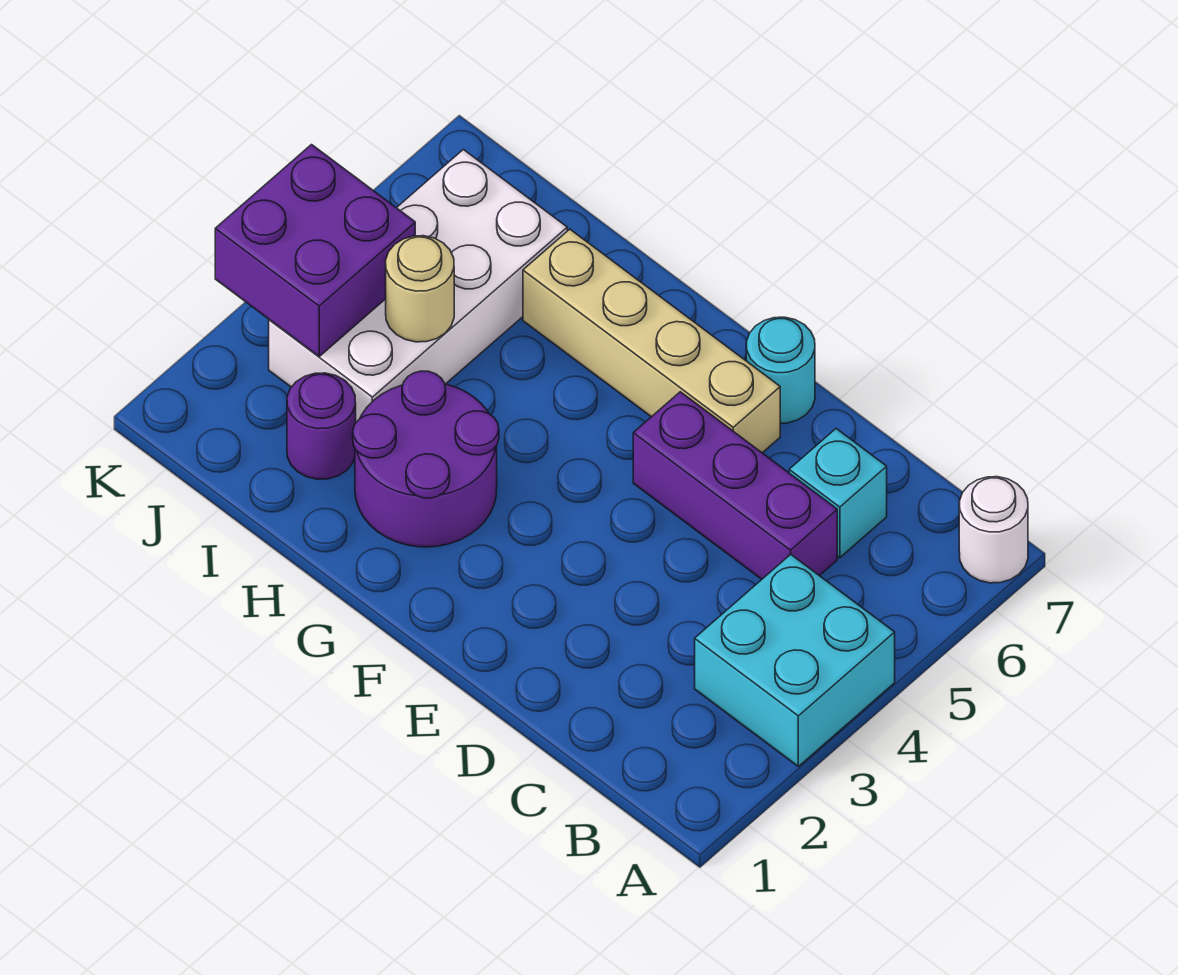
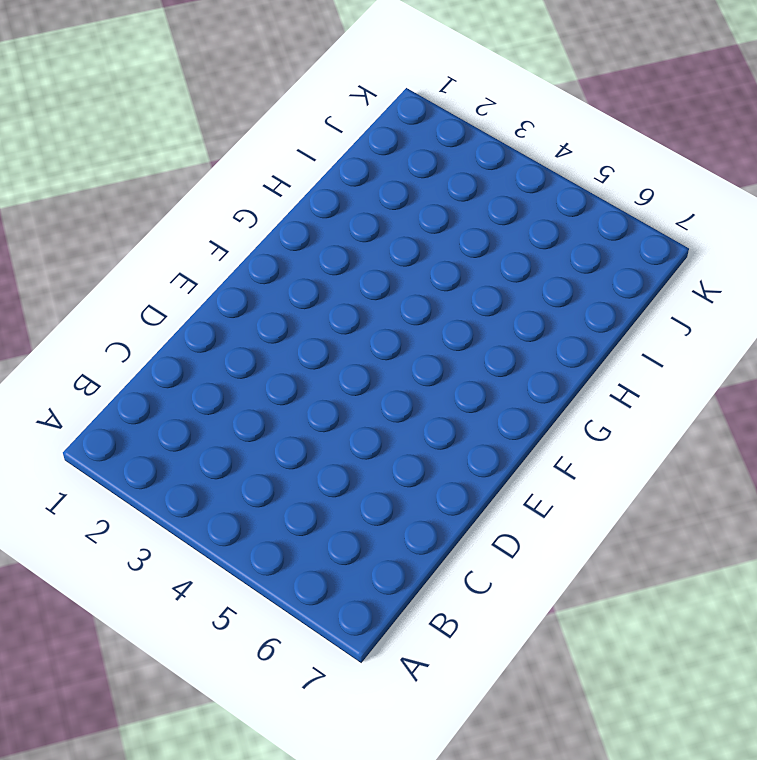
none -> cyan 2x2 brick [695,554,895,766]
none -> white 1x1 round brick [959,477,1028,583]

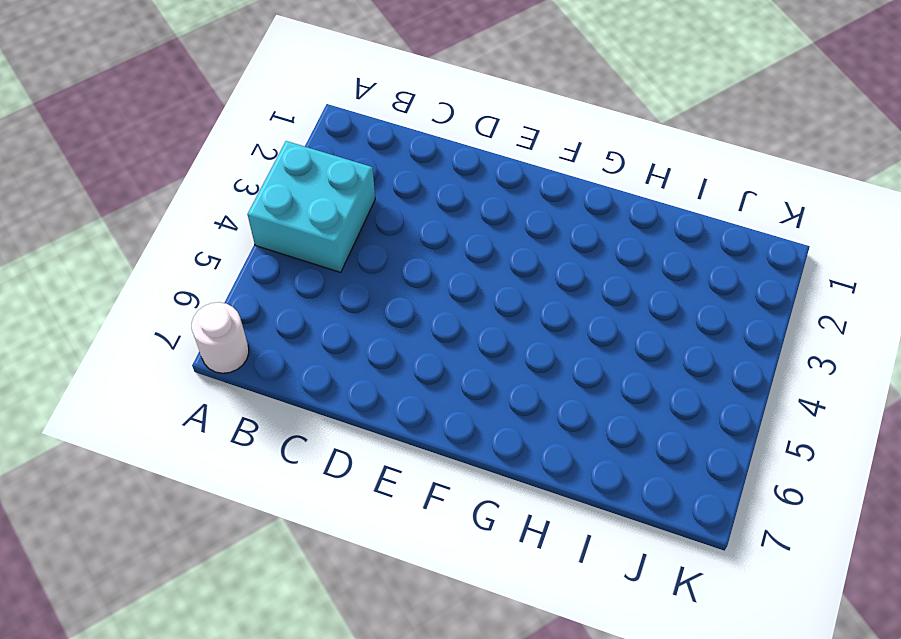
none -> purple 1x3 brick [633,392,837,579]
none -> cyan 1x1 brick [789,429,887,558]

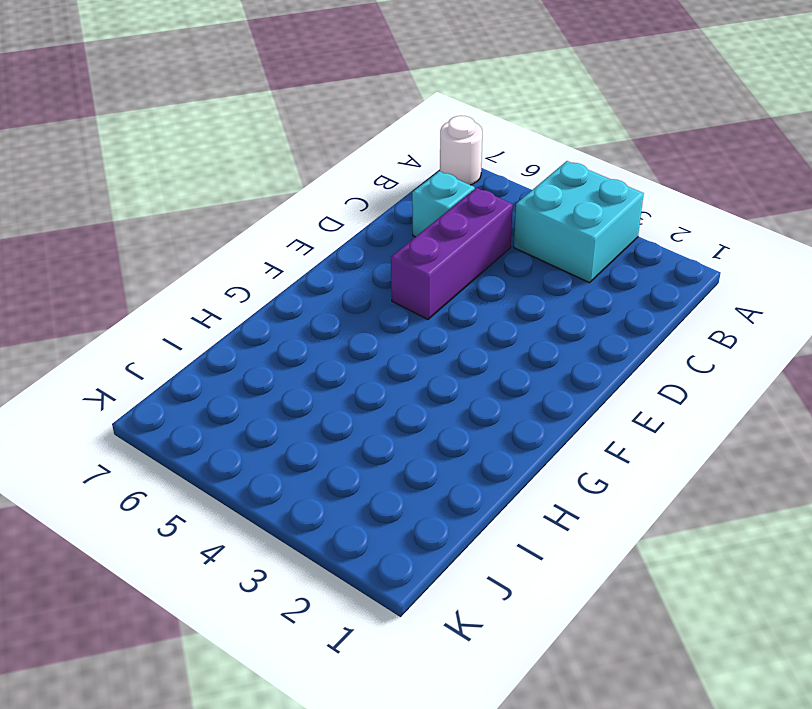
none -> tan 1x4 brick [523,229,780,453]
none -> cyan 1x1 round brick [746,317,815,423]

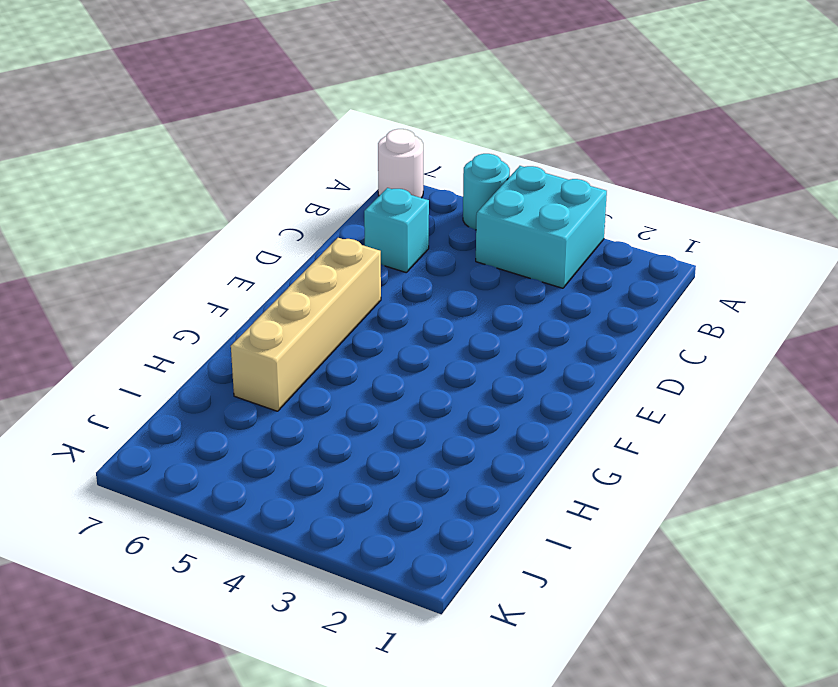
cyan 1x1 round brick [463,154,510,230] -> cyan 1x1 round brick moved to [746,317,815,423]
none -> purple 1x3 brick [633,392,837,579]
none -> purple 2x2 round brick [353,371,499,547]

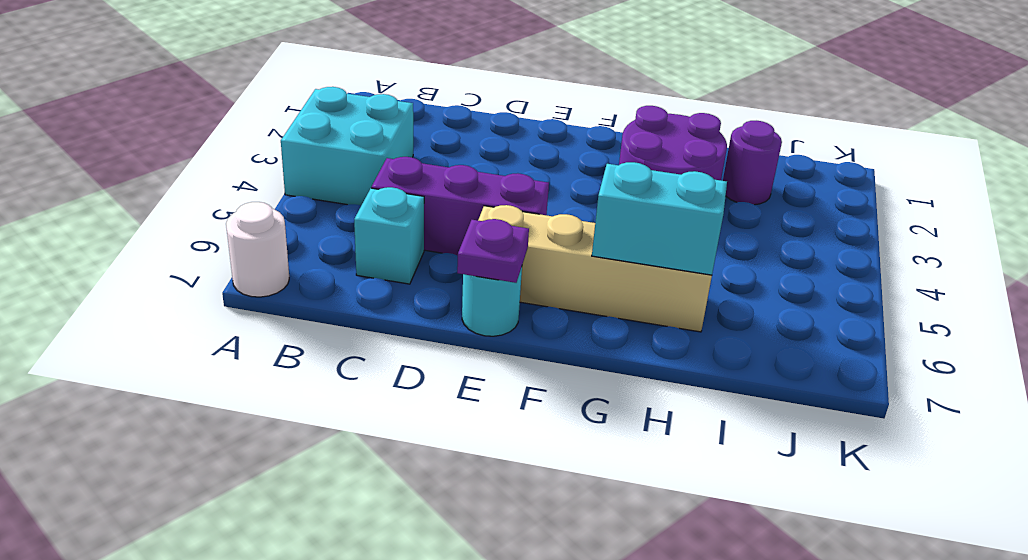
purple 1x1 plate [457,219,529,283] -> none
cyan 1x2 brick [592,162,727,275] -> none
none -> white 2x4 brick [269,150,567,422]
none -> tan 1x1 round brick [386,236,454,342]

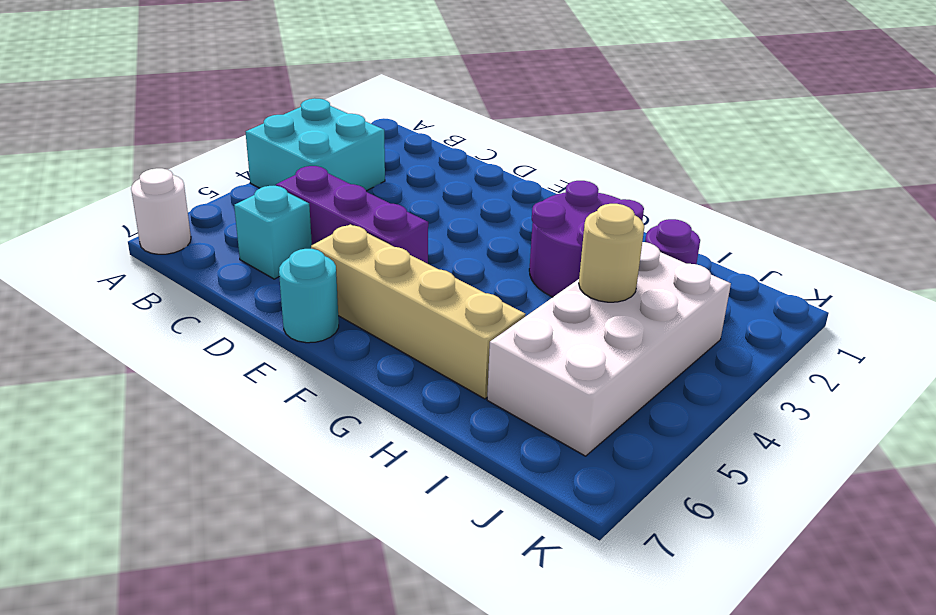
none -> purple 2x2 brick [215,145,415,357]

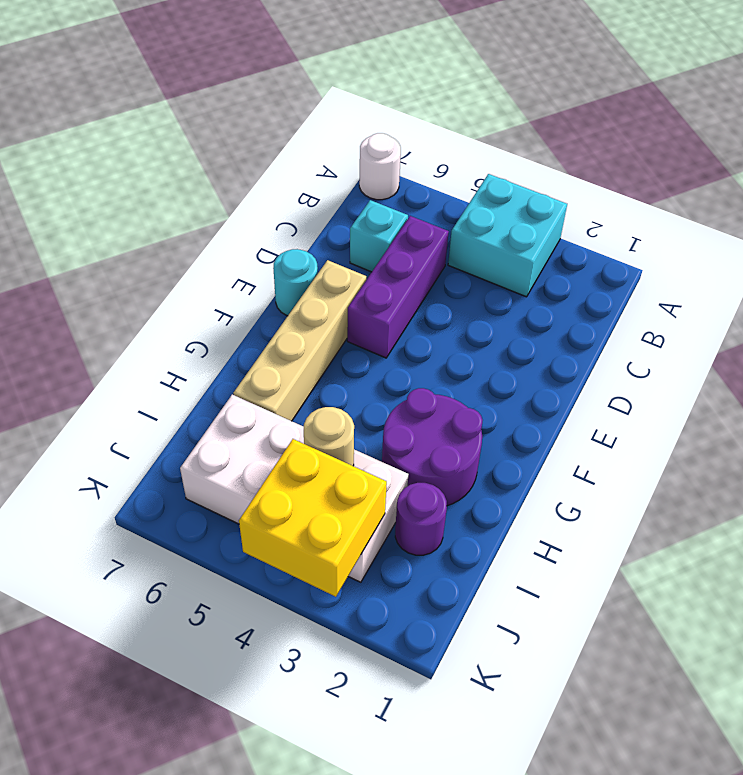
yellow 2x2 brick [239,439,387,597] -> purple 2x2 brick [215,145,415,357]

